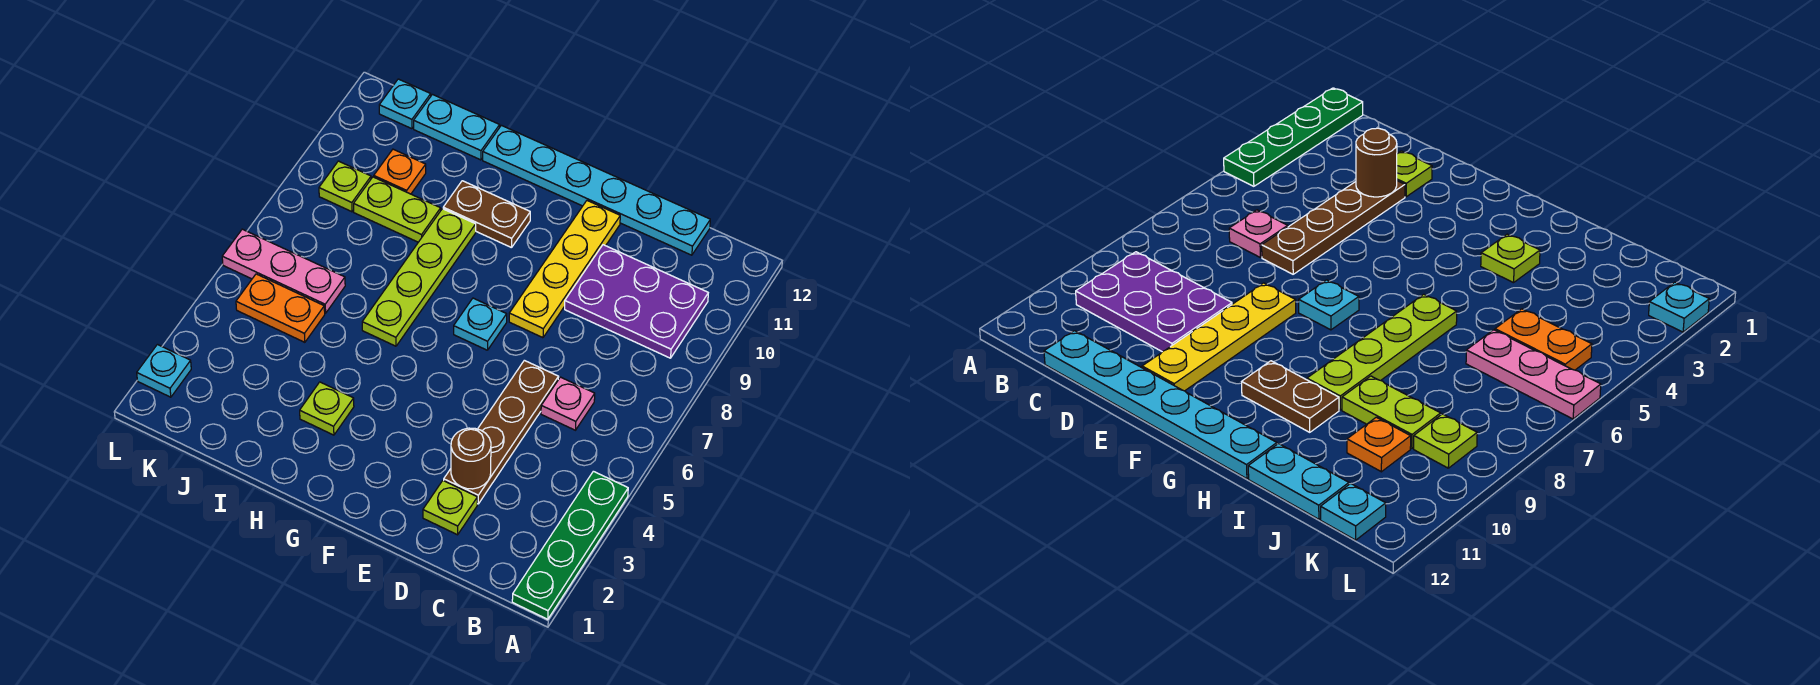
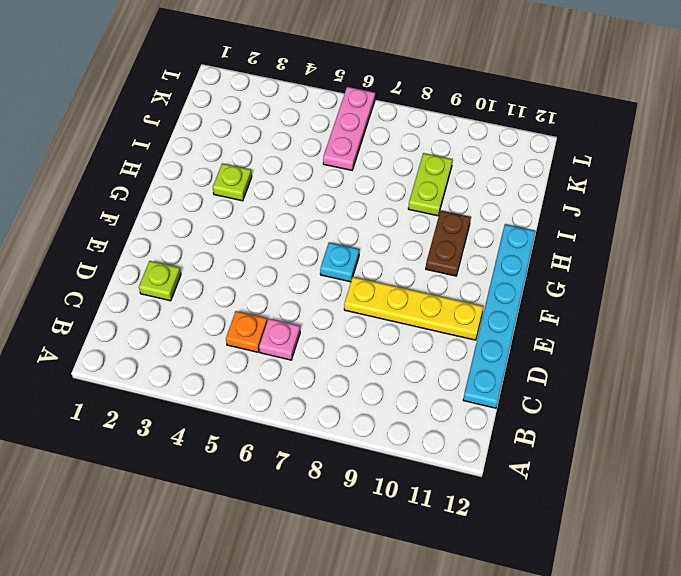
orange 1x1 plate [226,311,267,352] -> orange 1x1 plate moved to [374,149,426,194]
none -> green 1x4 plate [512,471,628,619]
none -> purple 2x3 plate [565,245,708,358]
none -> brown 1x4 plate [444,360,559,504]

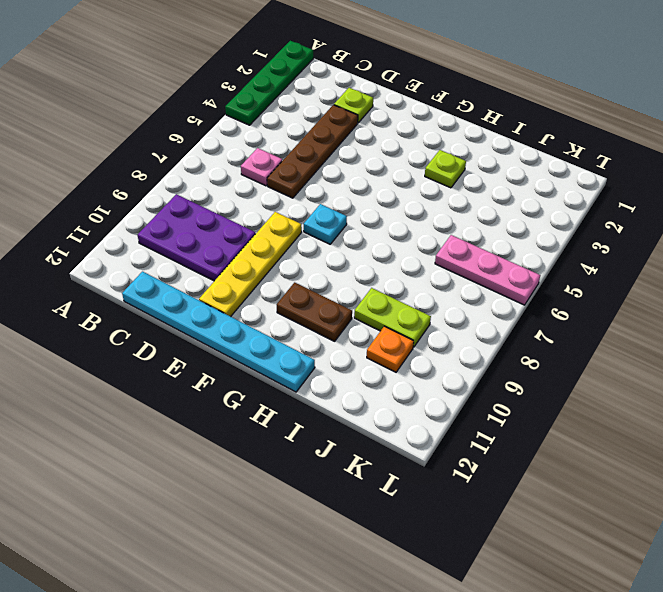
none -> lime 1x4 plate [362,209,476,346]
none -> cyan 1x2 plate [414,95,500,160]
none -> orange 1x2 plate [236,274,325,342]

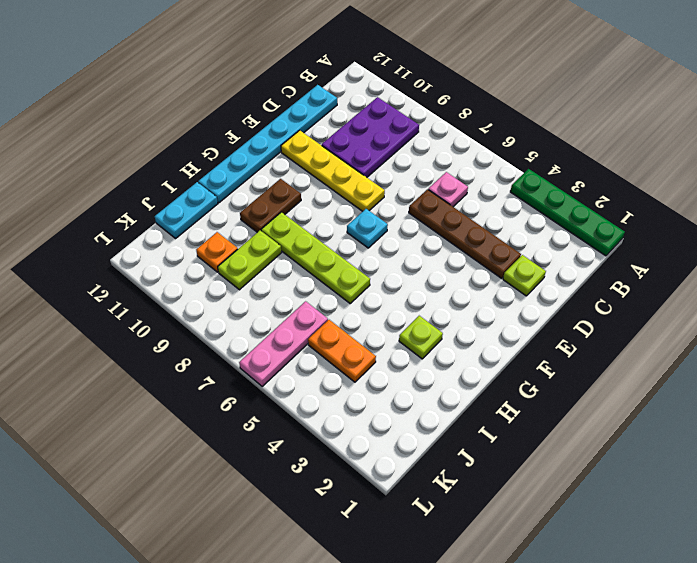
orange 1x2 plate [308,320,376,382] -> orange 1x2 plate turned to [236,274,325,342]
none -> lime 1x1 plate [319,161,371,212]
none -> cyan 1x1 plate [379,79,431,129]
none -> cyan 1x1 plate [137,345,191,397]

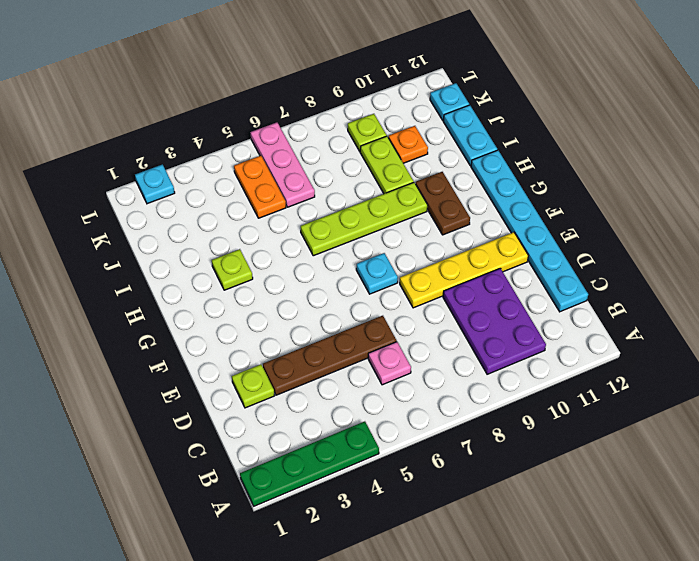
none -> brown 1x1 round brick [451,428,491,489]

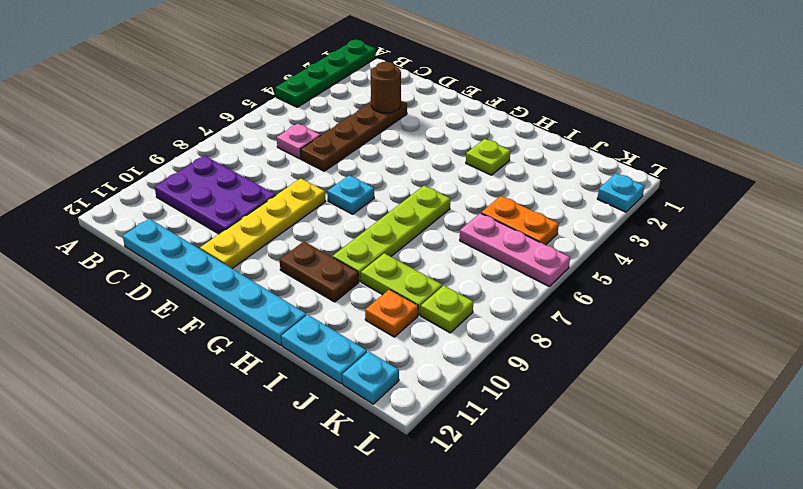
none -> lime 1x1 plate [423,480,477,535]

